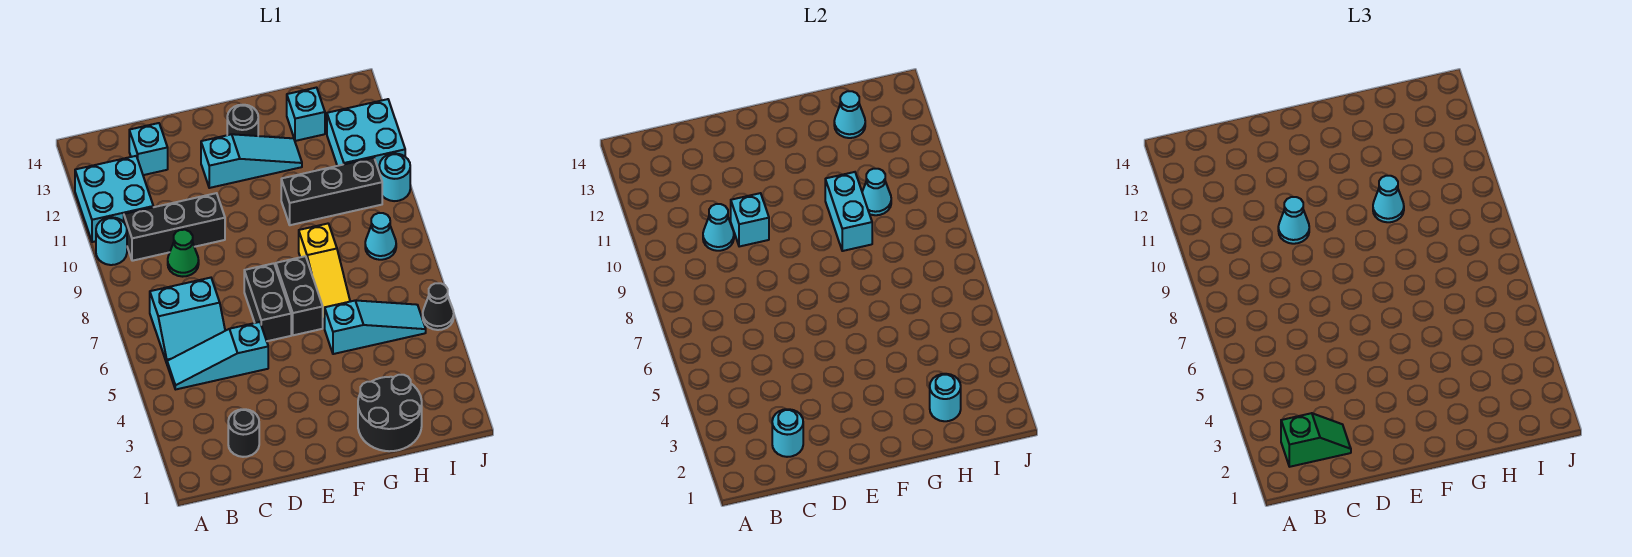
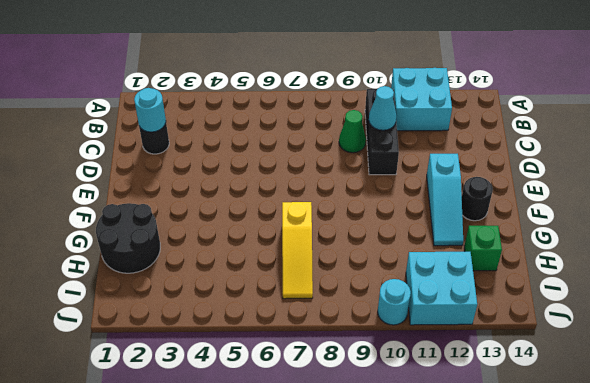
yellow 1x3 slope [282,202,313,299] -> yellow 1x3 slope turned to [299,224,350,328]
green 1x1 brick [464,226,502,271] -> cyan 1x1 brick [287,88,325,141]
none -> cyan 1x1 round brick [96,217,127,265]
none -> cyan 1x3 slope [167,322,268,389]
none -> cyan 2x2 slope [150,278,225,363]
none -> cyan 1x1 brick [129,123,168,175]

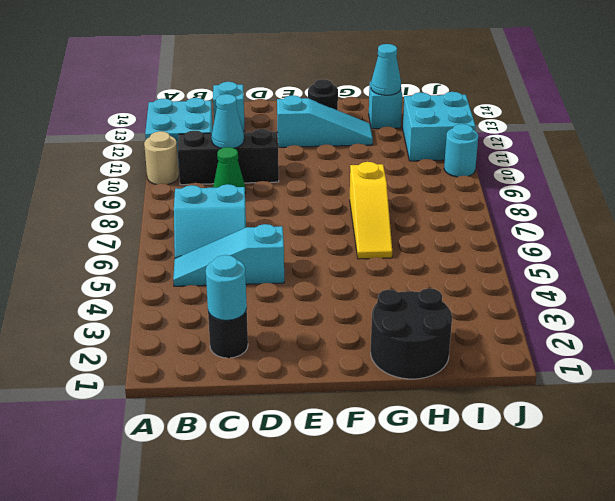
tan 1x1 round brick [144,131,179,185] -> cyan 1x1 round brick [96,217,127,265]
none -> black 1x2 brick [244,263,291,341]
none -> black 1x2 brick [276,256,323,335]
none -> cyan 1x3 slope [324,300,426,354]
none -> black 1x3 brick [281,158,382,225]

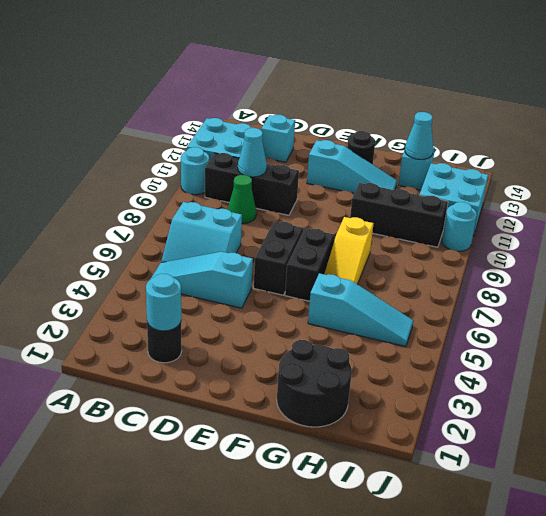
none -> cyan 1x1 cone [365,213,396,260]
none -> black 1x1 cone [423,283,454,330]
none -> cyan 1x1 brick [731,193,769,247]
none -> cyan 1x2 brick [825,172,872,251]

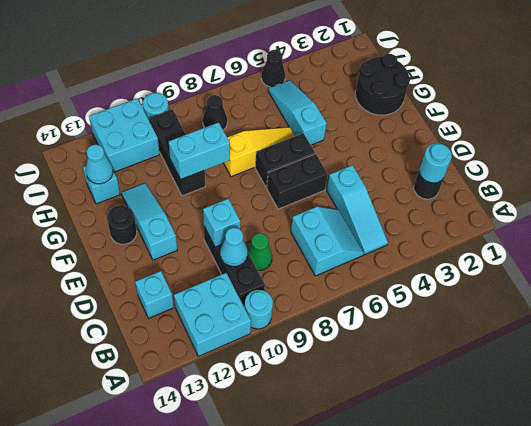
black 1x1 cone [203,95,227,130] -> cyan 1x1 cone [365,213,396,260]
none -> cyan 1x1 round brick [930,374,961,421]
none -> cyan 1x1 cone [862,169,891,215]
none -> green 1x2 slope [1281,413,1351,467]
none -> cyan 1x1 cone [1278,197,1309,244]

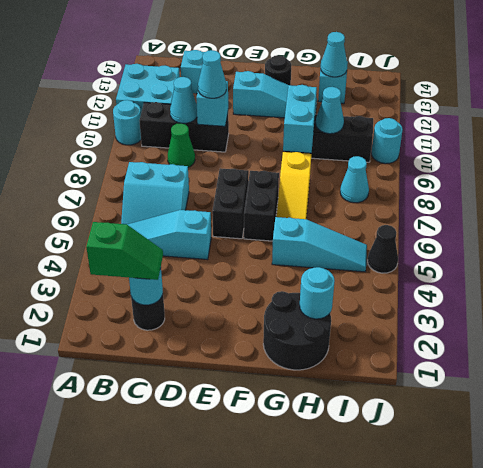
none -> cyan 2x2 brick [327,99,405,170]
none -> cyan 1x1 cone [1373,176,1404,222]

